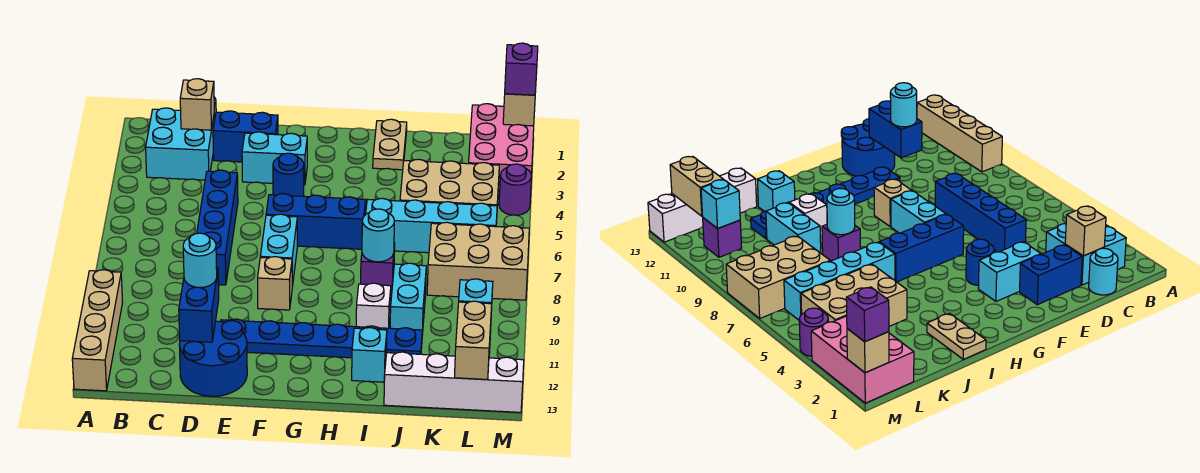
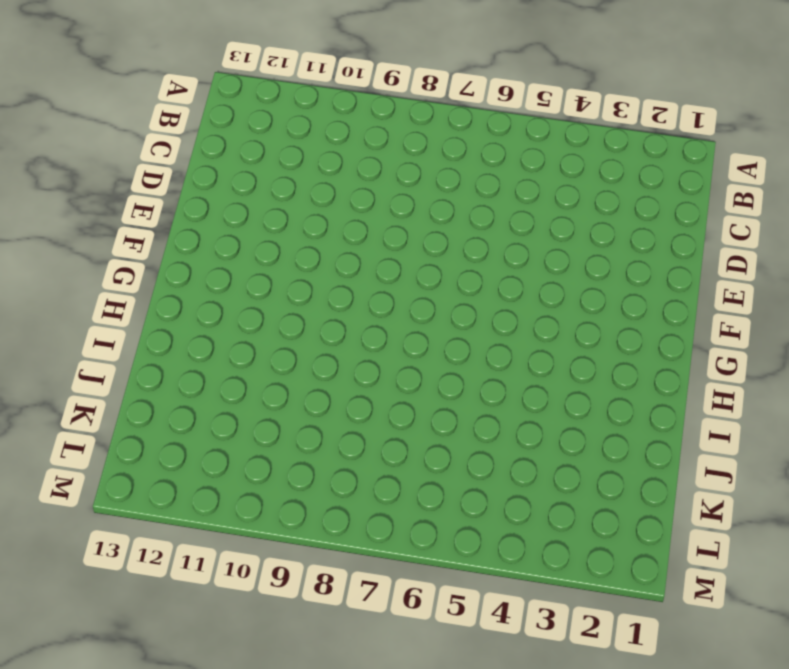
none -> tan 1x4 brick [72,270,123,391]
none -> cyan 2x2 brick [146,108,215,180]
none -> cyan 1x1 round brick [1089,248,1118,295]
none -> blue 1x2 brick [213,111,278,162]

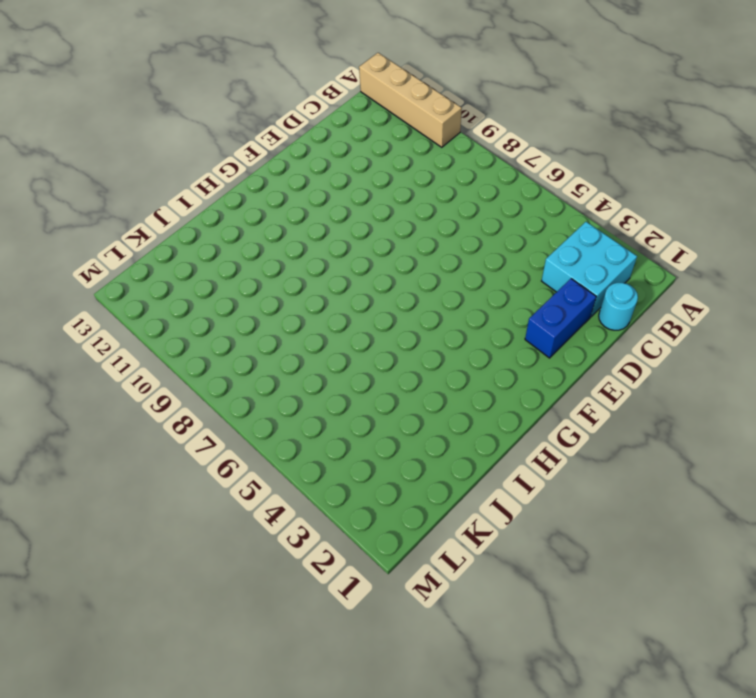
none -> blue 1x4 brick [197,170,238,285]
none -> blue 2x2 round brick [179,321,247,396]
none -> cyan 1x2 brick [242,132,307,185]
none -> blue 1x6 plate [221,319,422,358]

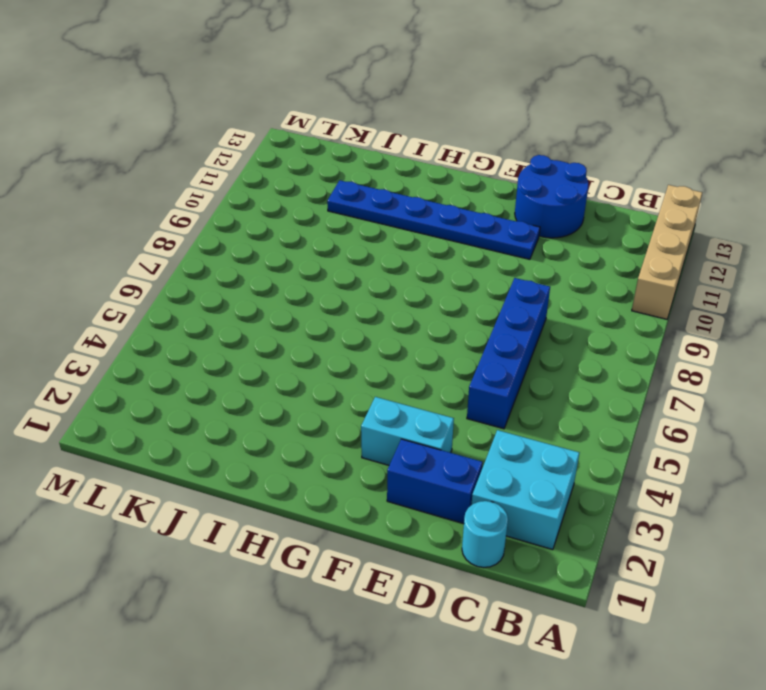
none -> blue 1x1 round brick [273,153,304,196]
none -> blue 1x3 brick [266,194,366,249]
none -> cyan 1x2 brick [260,214,297,287]
none -> tan 1x1 brick [258,257,292,310]

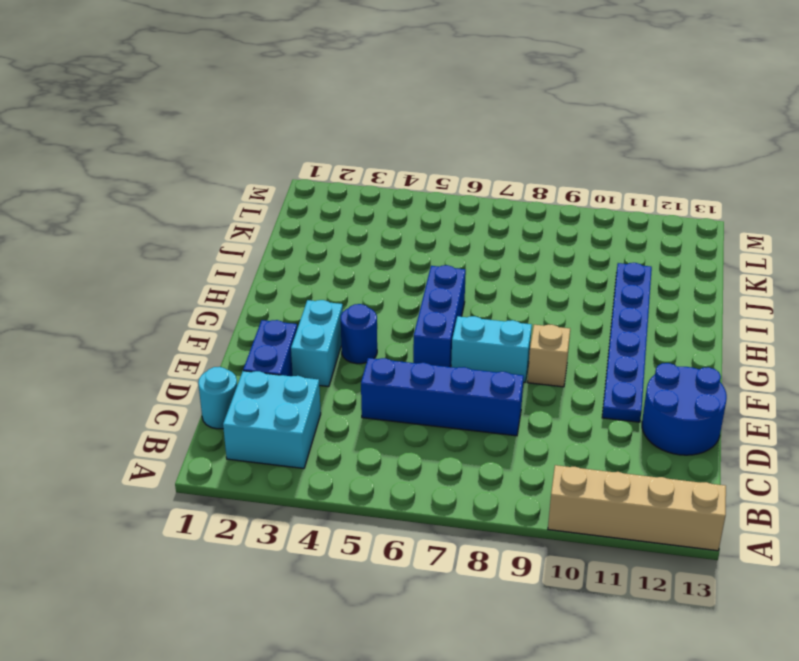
none -> tan 1x2 plate [373,119,407,170]
none -> cyan 1x4 brick [366,198,497,253]
none -> purple 1x1 brick [361,243,395,293]
none -> white 1x1 brick [356,283,391,328]

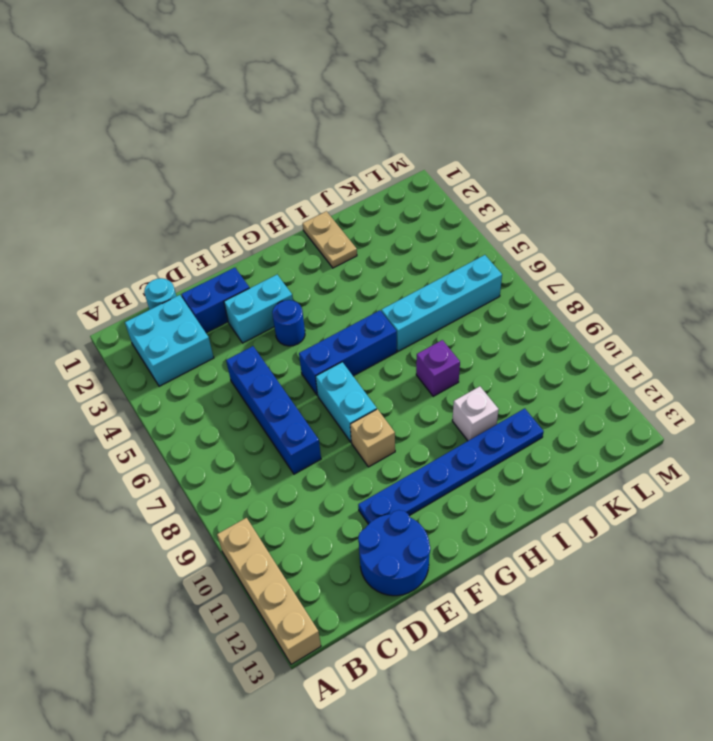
none -> cyan 1x1 brick [352,328,387,382]
none -> tan 2x3 brick [400,159,499,224]
none -> cyan 1x2 brick [390,263,426,335]
none -> white 1x4 brick [384,352,524,412]

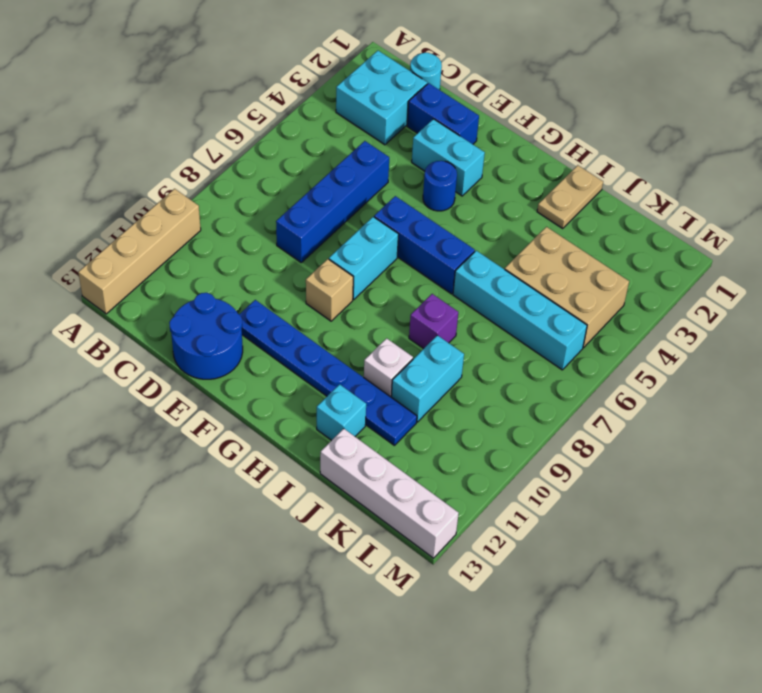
none -> tan 2x3 brick [427,222,529,300]
none -> pink 2x3 brick [469,104,534,194]
none -> purple 1x1 brick [703,218,742,257]
none -> purple 1x1 round brick [499,164,532,215]

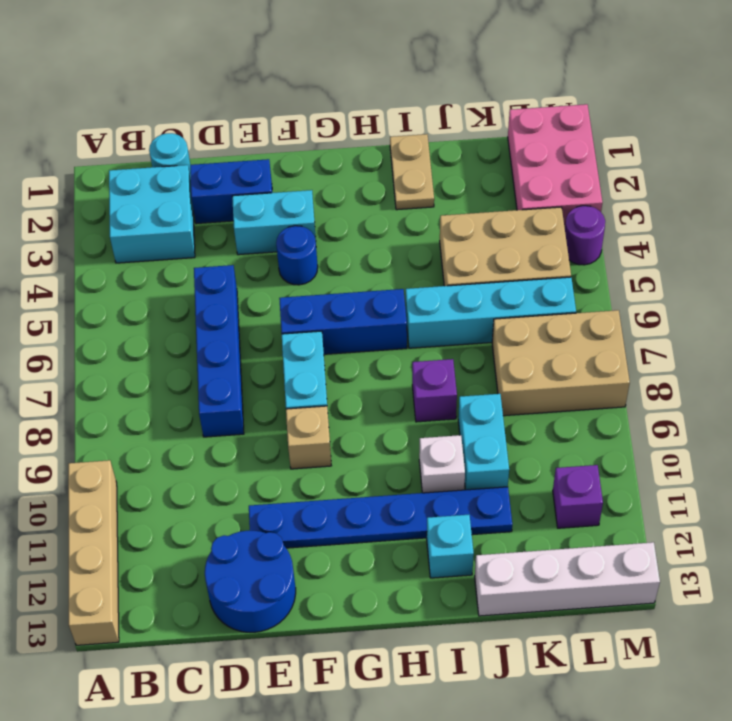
none -> tan 1x1 brick [180,79,214,130]
none -> blue 1x2 brick [179,268,219,342]
none -> cyan 1x1 round brick [362,209,394,262]
none -> cyan 1x1 brick [459,279,493,311]

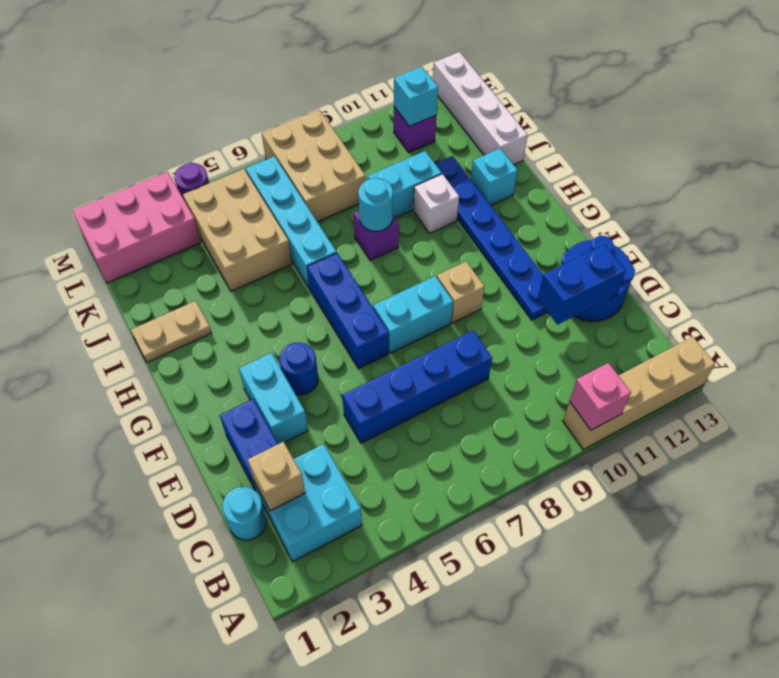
pink 1x1 brick [570,363,631,430] -> none
none -> tan 1x2 brick [455,301,492,380]
none -> tan 1x1 brick [503,94,535,126]
none -> cyan 1x1 round brick [183,233,217,288]
none -> purple 1x1 brick [505,43,538,95]

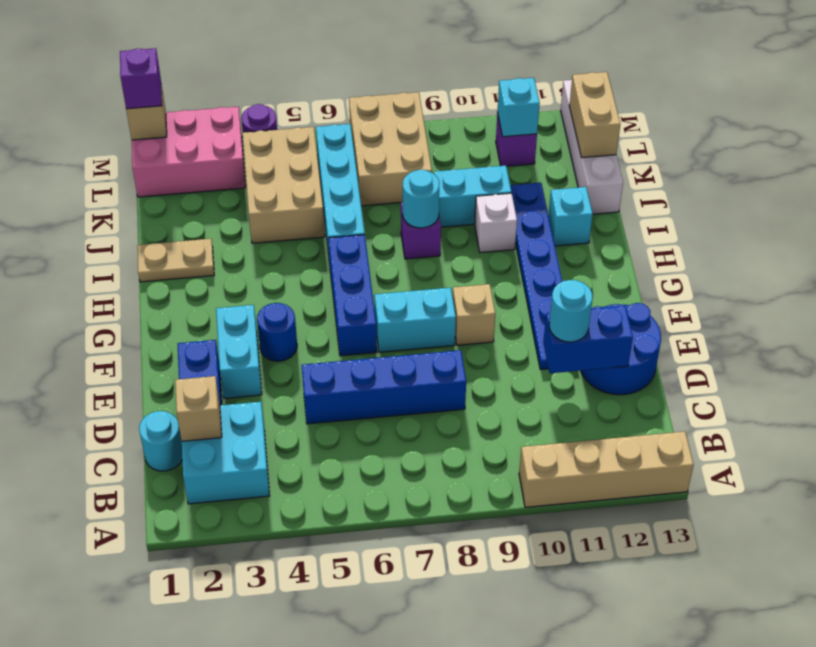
tan 1x2 brick [569,72,620,158] -> tan 1x2 brick turned to [455,301,492,380]

